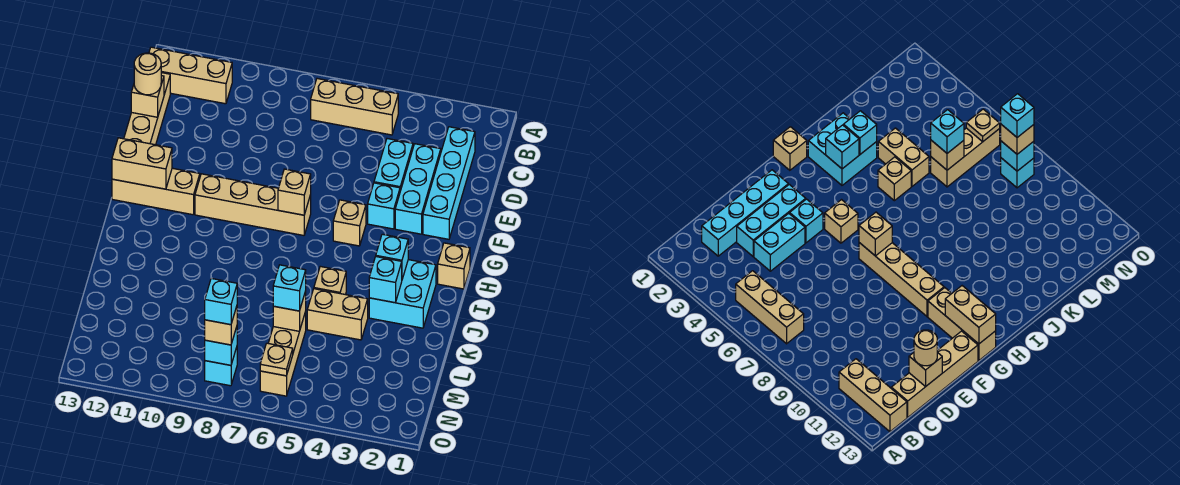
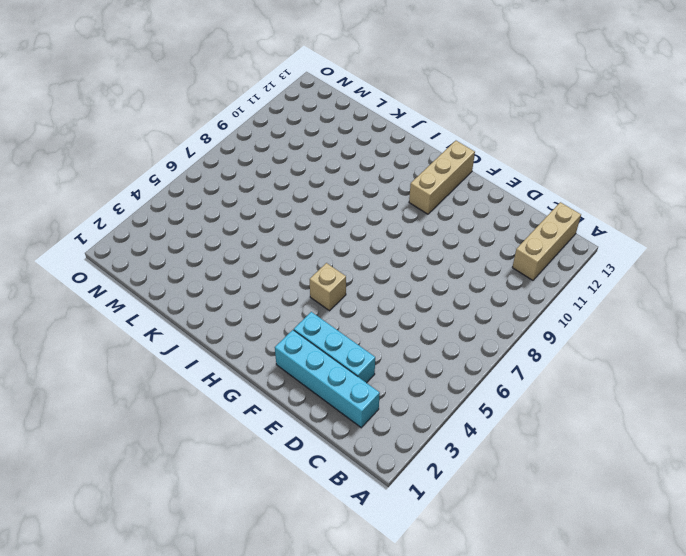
none -> tan 1x3 brick [311,79,398,135]
none -> tan 1x4 brick [124,73,170,145]
none -> cyan 1x2 brick [374,139,413,191]

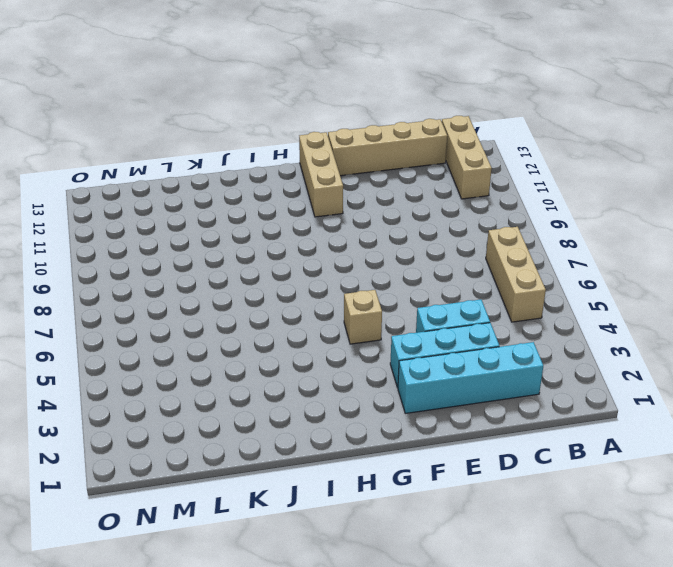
none -> cyan 1x1 brick [368,183,400,229]
none -> tan 1x4 brick [195,174,311,235]
none -> tan 1x1 brick [438,243,470,289]

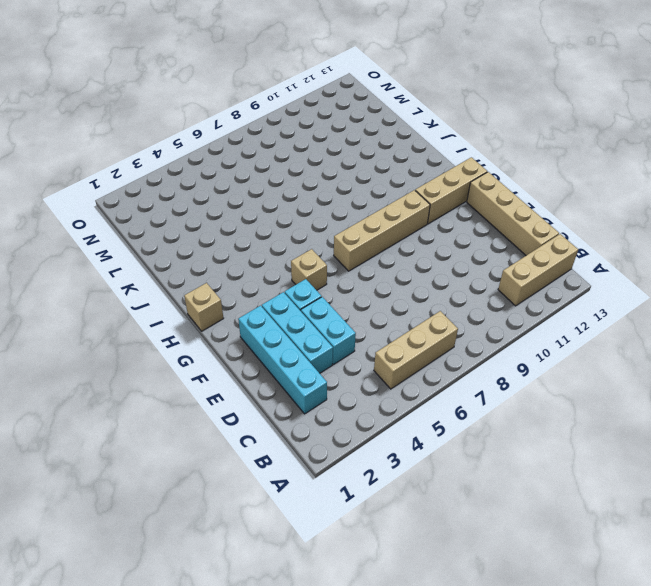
none -> cyan 2x2 brick [369,260,436,328]
none -> tan 1x1 brick [314,266,346,295]
none -> tan 1x2 brick [307,289,368,340]

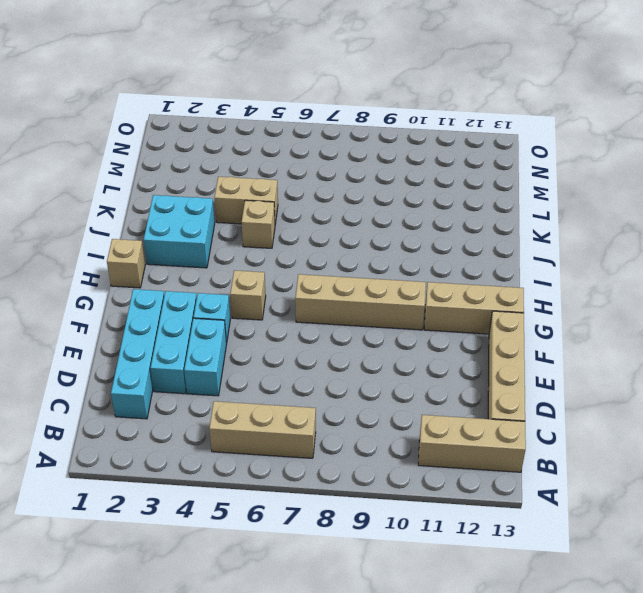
none -> tan 1x3 brick [260,312,306,396]
none -> cyan 1x1 brick [205,347,237,386]
none -> tan 1x1 brick [131,76,164,117]

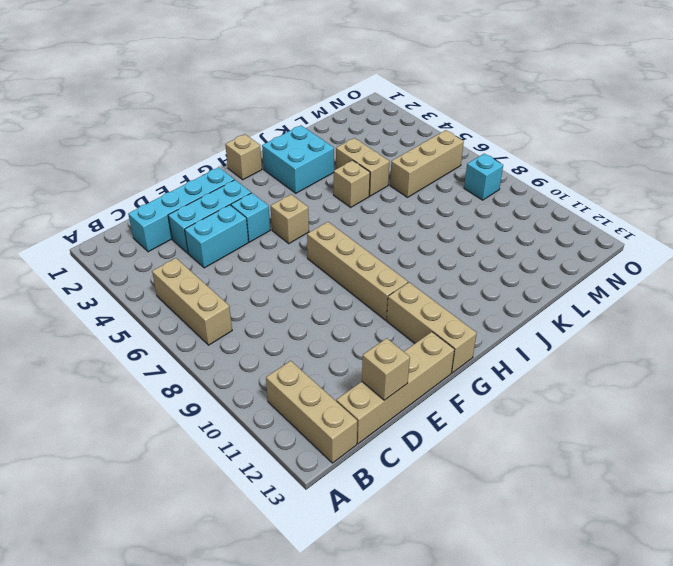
none -> tan 1x1 brick [278,169,311,215]
none -> tan 1x2 brick [112,138,172,189]
none -> cyan 1x1 brick [376,234,408,279]

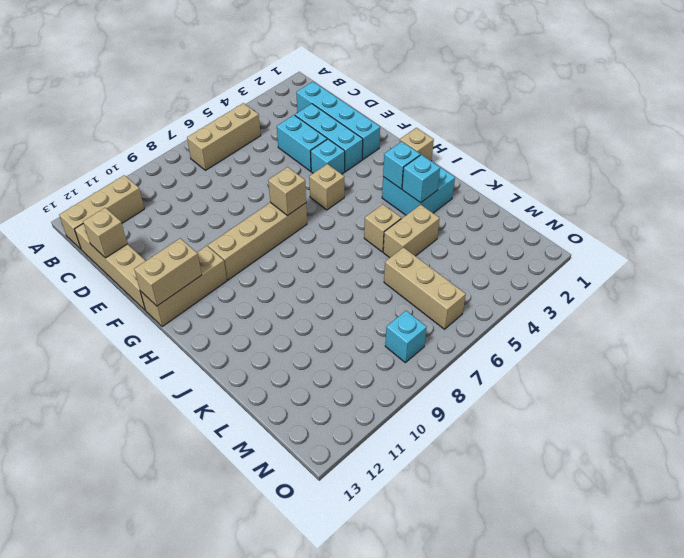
none -> tan 1x1 brick [273,291,306,331]
none -> tan 1x1 plate [260,343,293,376]
none -> cyan 1x1 brick [205,327,237,365]

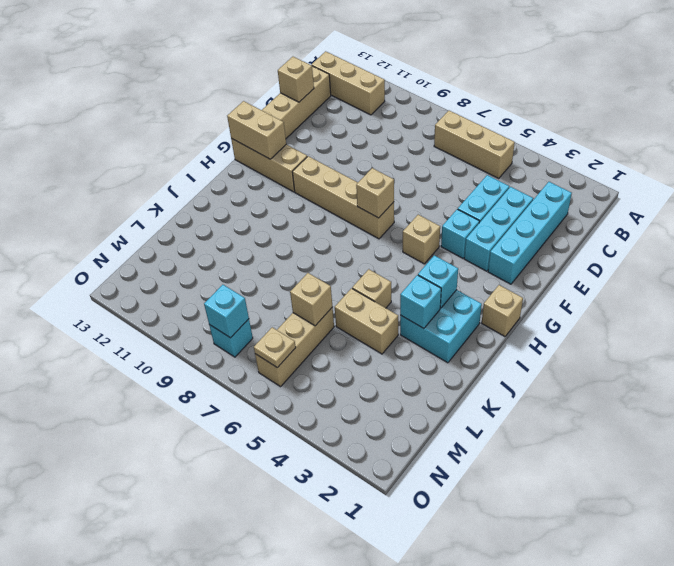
none -> tan 1x1 round brick [134,53,161,95]
none -> cyan 1x1 brick [273,265,306,311]
none -> tan 1x1 brick [205,306,237,345]

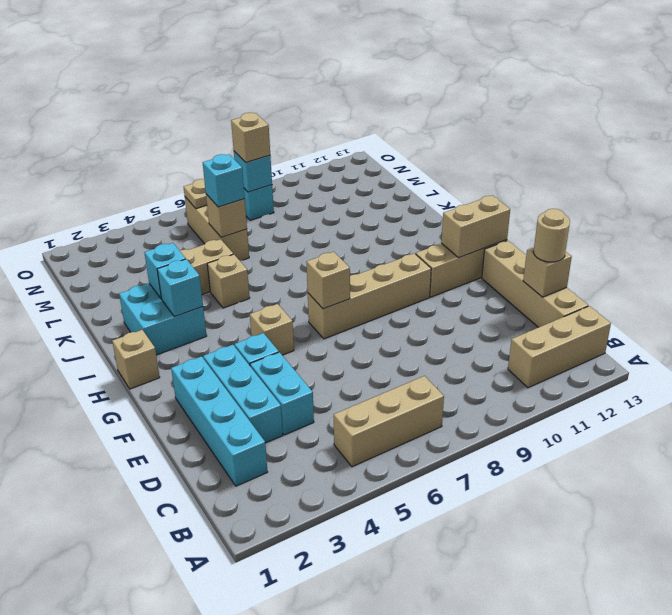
none -> cyan 1x1 brick [205,278,237,325]

